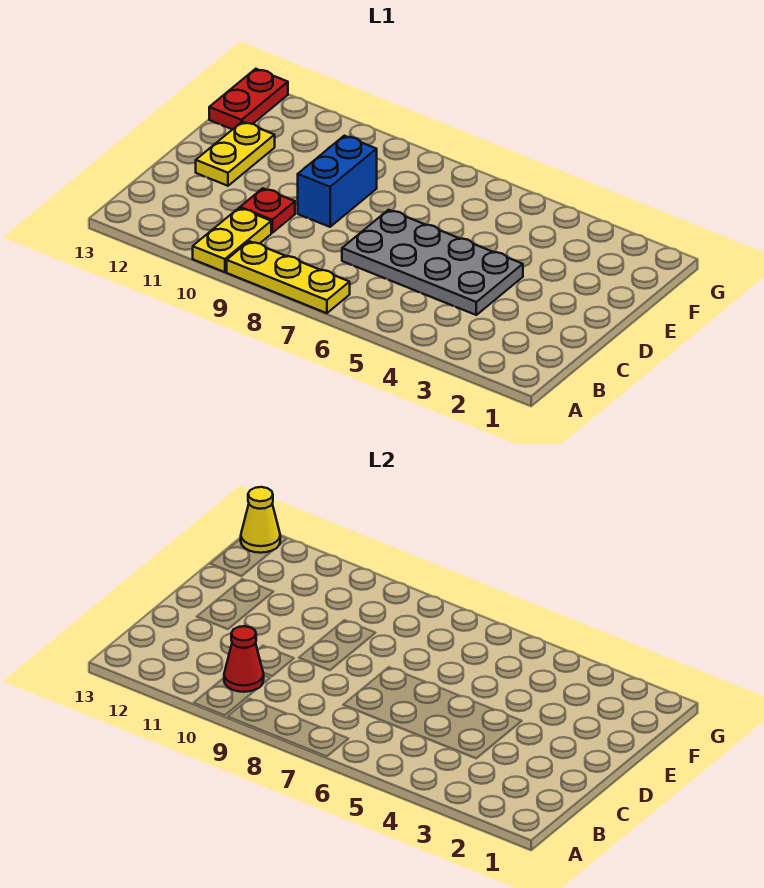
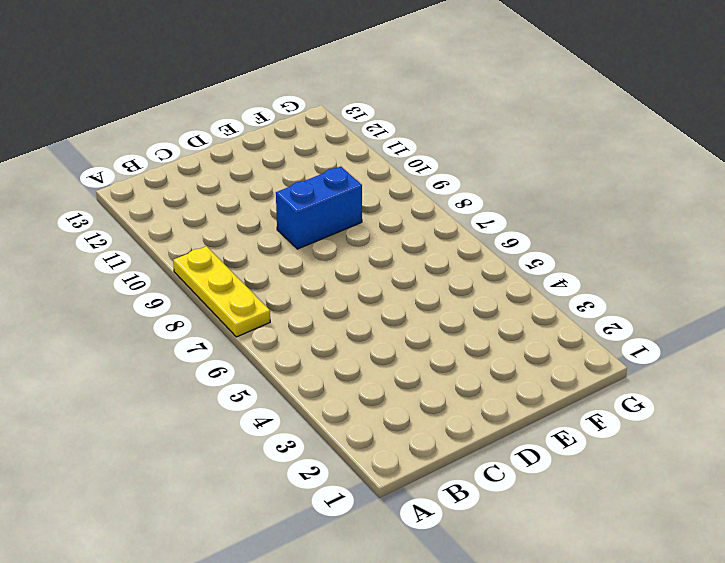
none -> yellow 1x2 plate [193,208,271,272]
none -> grey 2x4 plate [342,210,523,315]

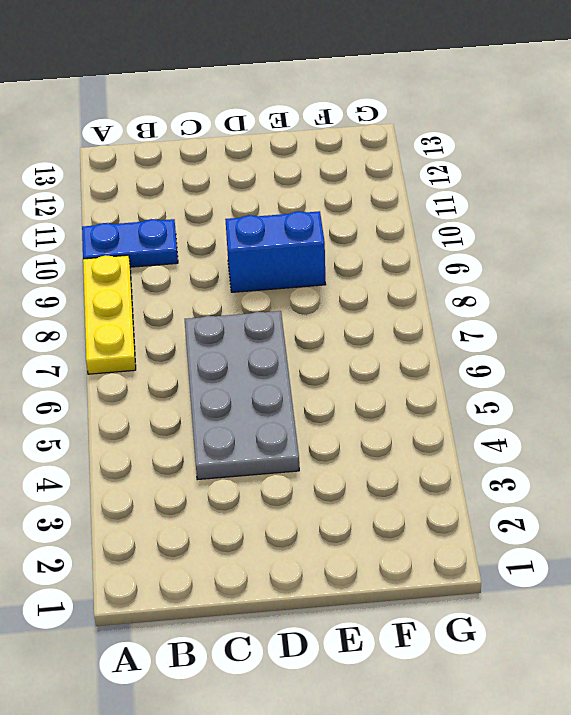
blue 1x2 plate [82,219,178,267] -> yellow 1x2 plate [193,208,271,272]
none -> red 1x1 plate [240,188,295,233]
none -> yellow 1x2 plate [196,122,275,186]

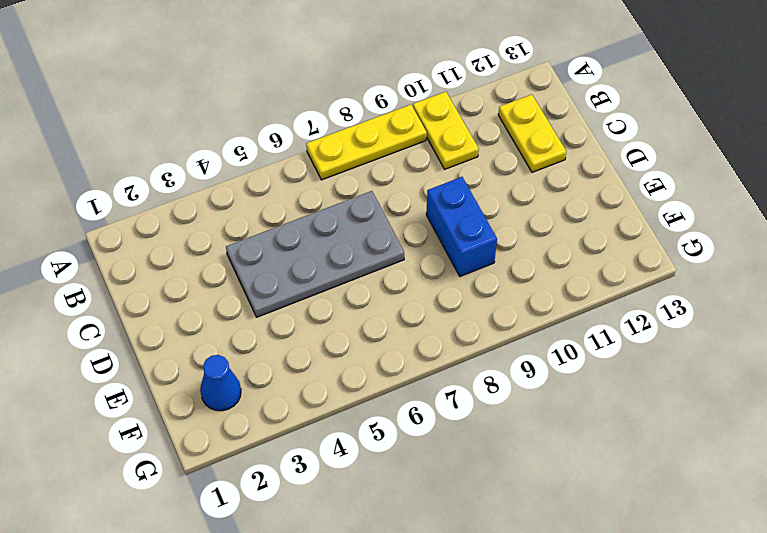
yellow 1x2 plate [498,95,566,172] -> yellow 1x2 plate moved to [196,122,275,186]
blue 1x1 cone [200,355,241,411] -> none
none -> red 1x1 plate [240,188,295,233]
none -> red 1x2 plate [209,69,288,129]

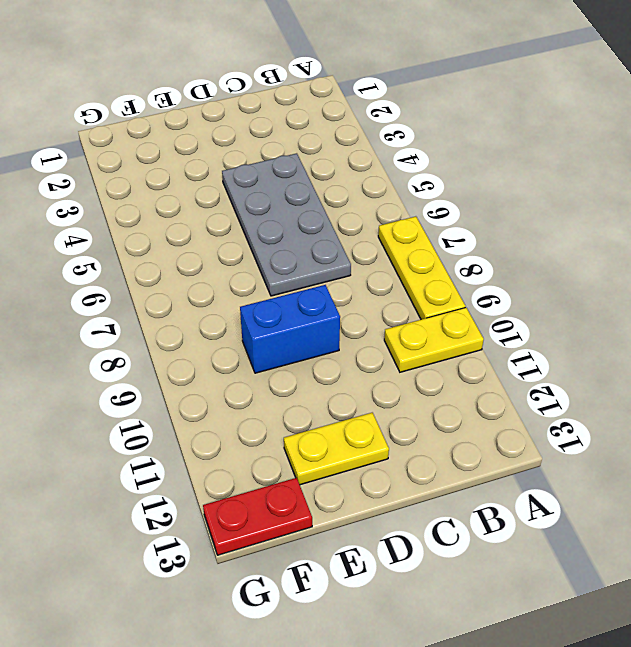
none -> red 1x1 plate [240,188,295,233]
none -> red 1x1 cone [224,626,264,692]

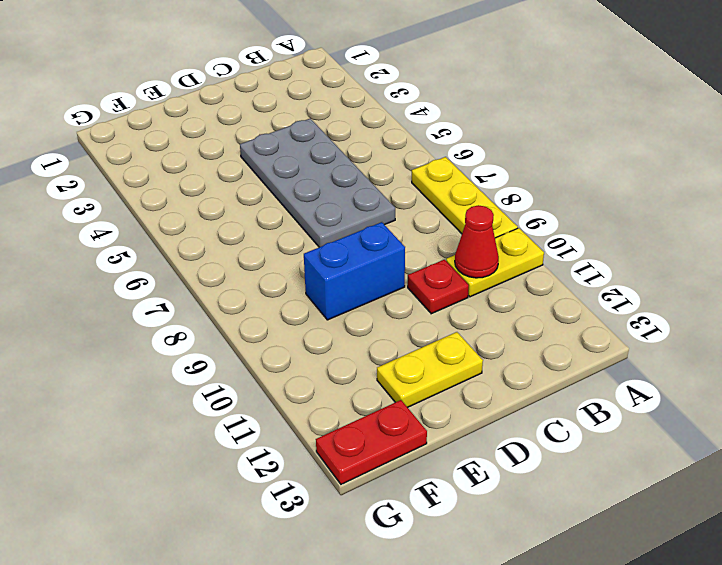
none -> yellow 1x1 cone [241,487,280,553]

